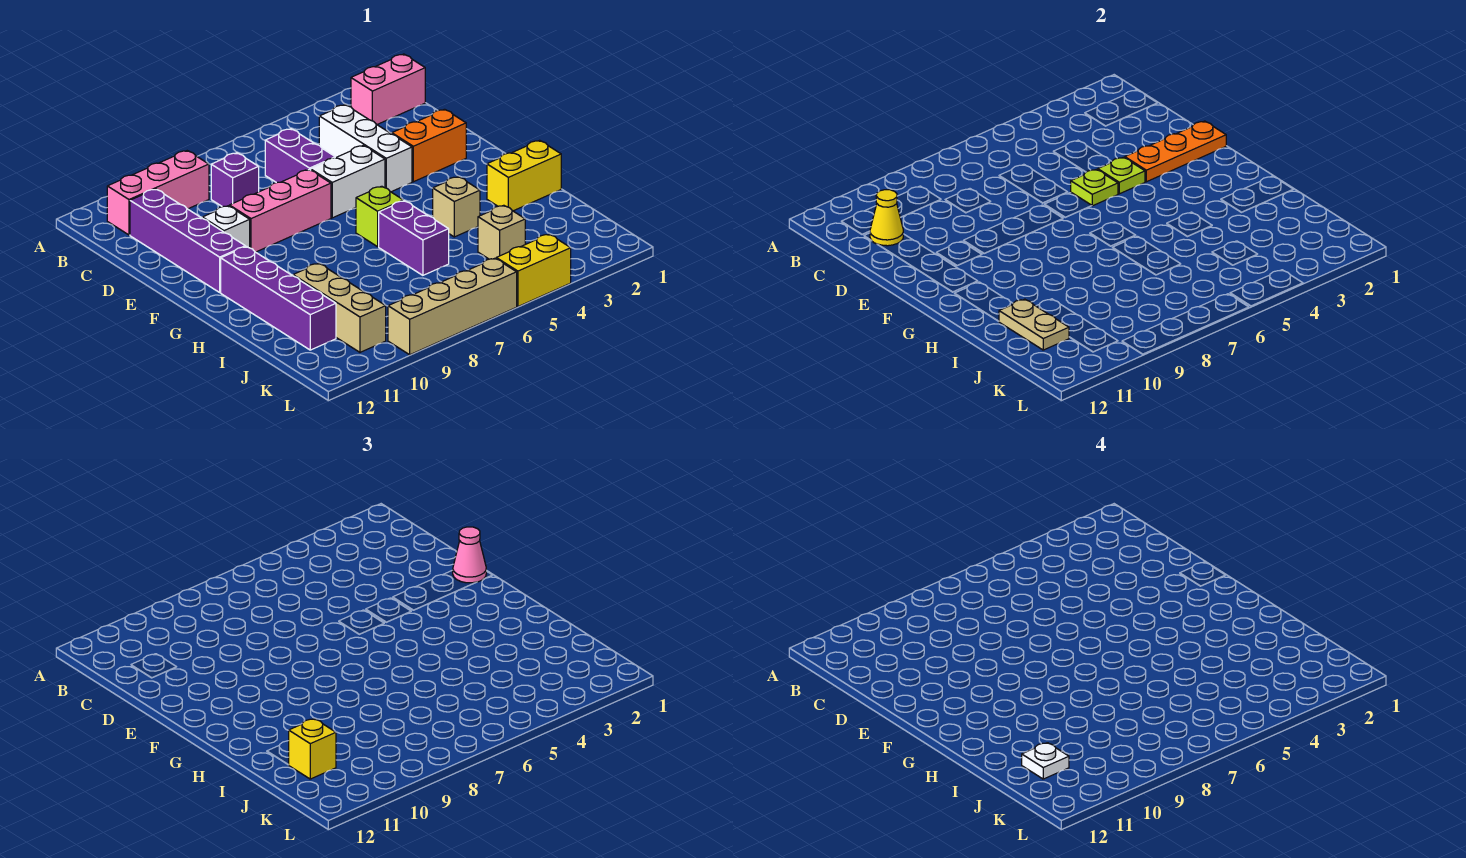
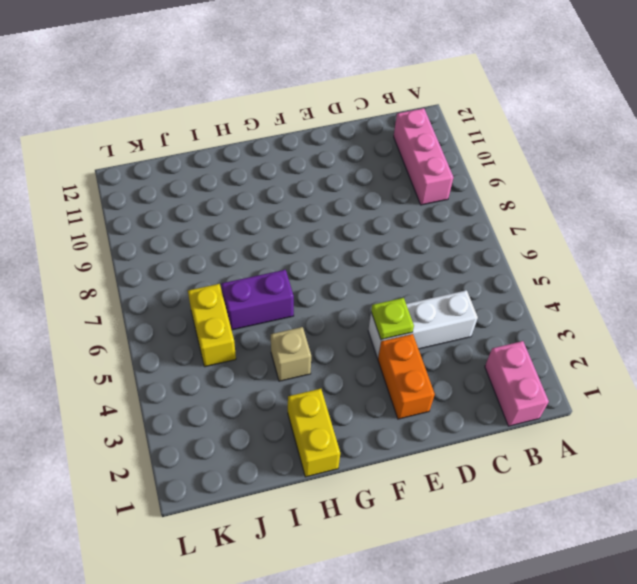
yellow 1x2 brick [188,284,236,367] -> yellow 1x2 brick moved to [496,234,571,306]
none -> purple 1x2 brick [265,129,335,183]
none -> purple 1x1 brick [211,153,259,207]
none -> purple 1x4 brick [130,189,245,292]

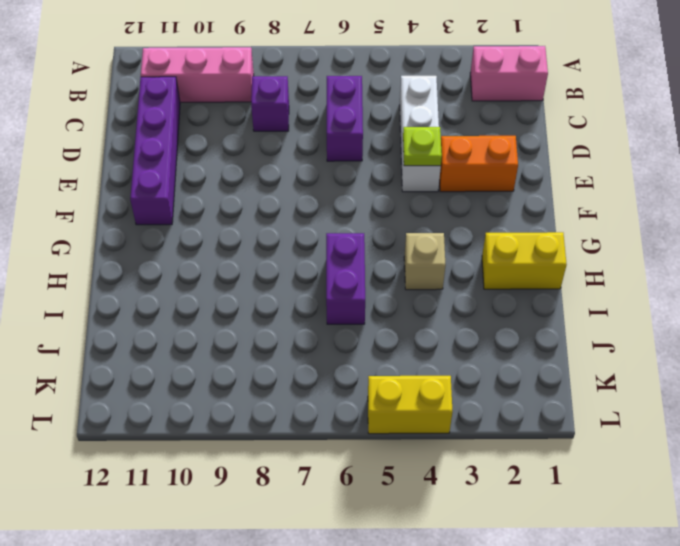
none -> white 1x2 brick [311,145,385,218]
none -> pink 1x3 brick [229,170,331,252]
none -> white 1x1 brick [202,206,250,248]

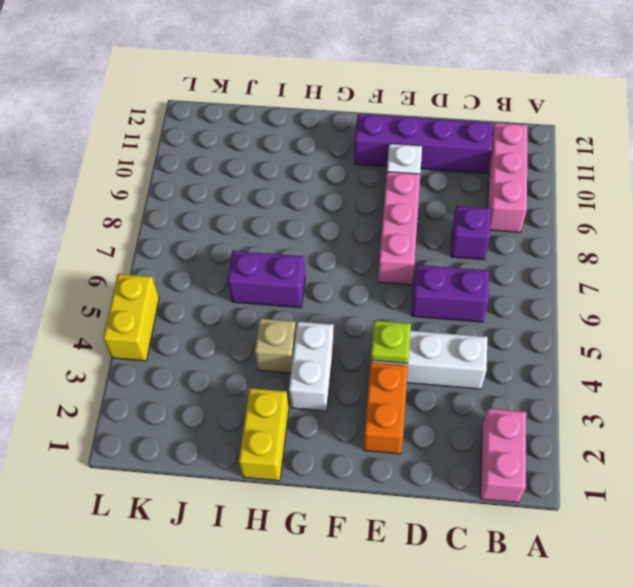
white 1x2 brick [289,322,334,411] -> white 1x2 brick moved to [311,145,385,218]
none -> lime 1x1 brick [356,186,403,247]
none -> purple 1x4 brick [221,247,336,350]
none -> tan 1x3 brick [293,263,386,352]

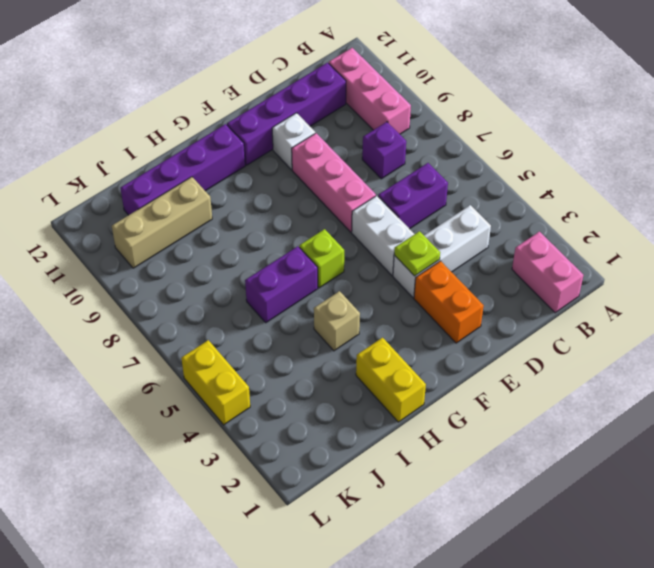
none -> tan 1x1 brick [478,205,525,259]
none -> tan 1x4 brick [388,258,517,355]
none -> yellow 1x1 cone [870,190,903,246]

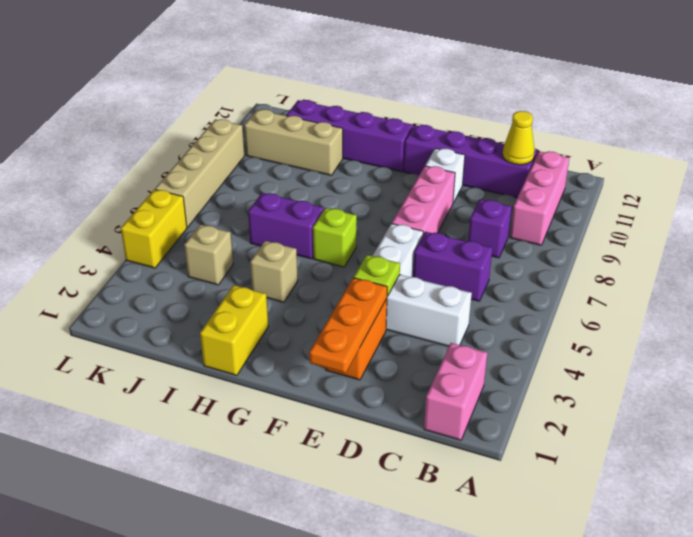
none -> lime 1x1 plate [1071,169,1118,206]
none -> tan 1x2 plate [999,299,1069,350]
none -> pink 1x1 cone [453,527,486,583]

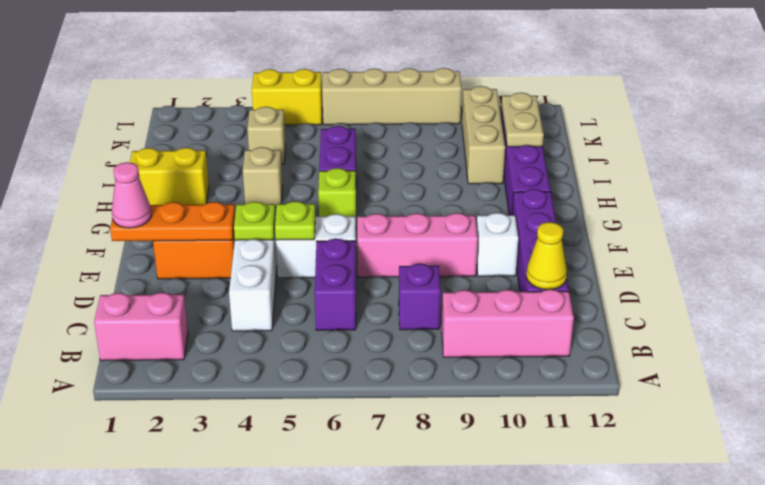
none -> yellow 1x1 brick [289,719,336,779]
none -> white 1x1 plate [1022,743,1069,779]

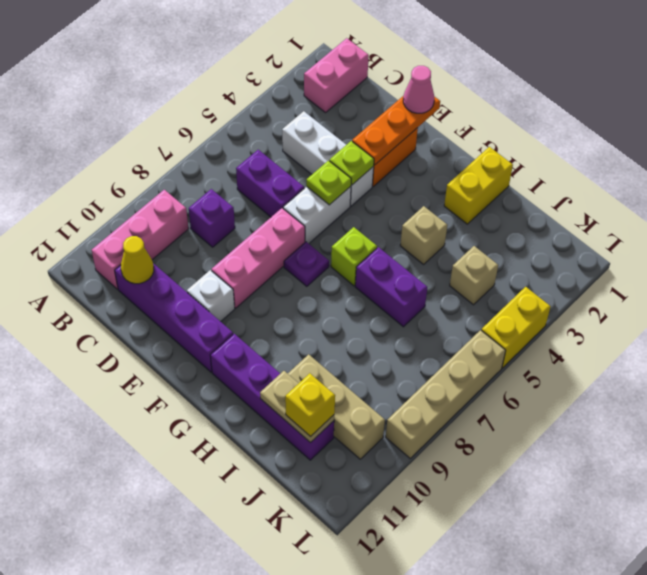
purple 1x1 plate [284,242,329,286] -> none
none -> white 1x1 plate [1022,743,1069,779]

